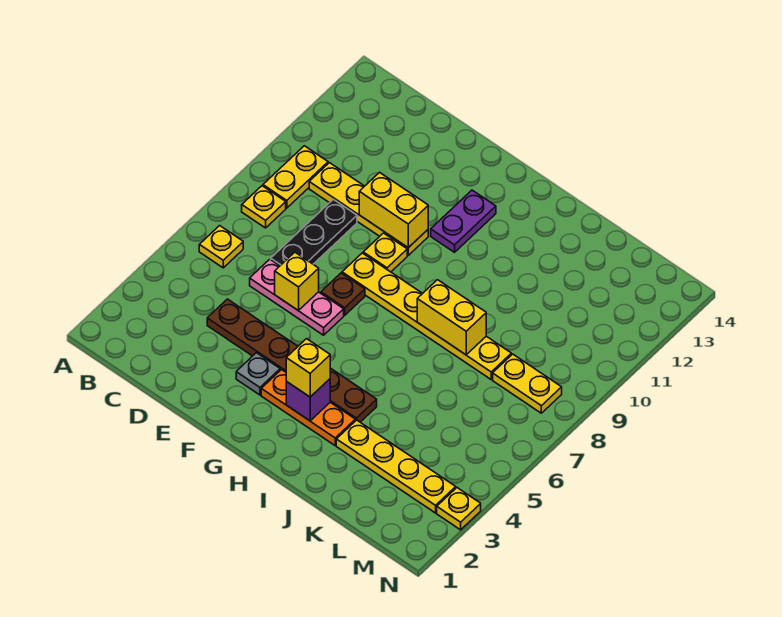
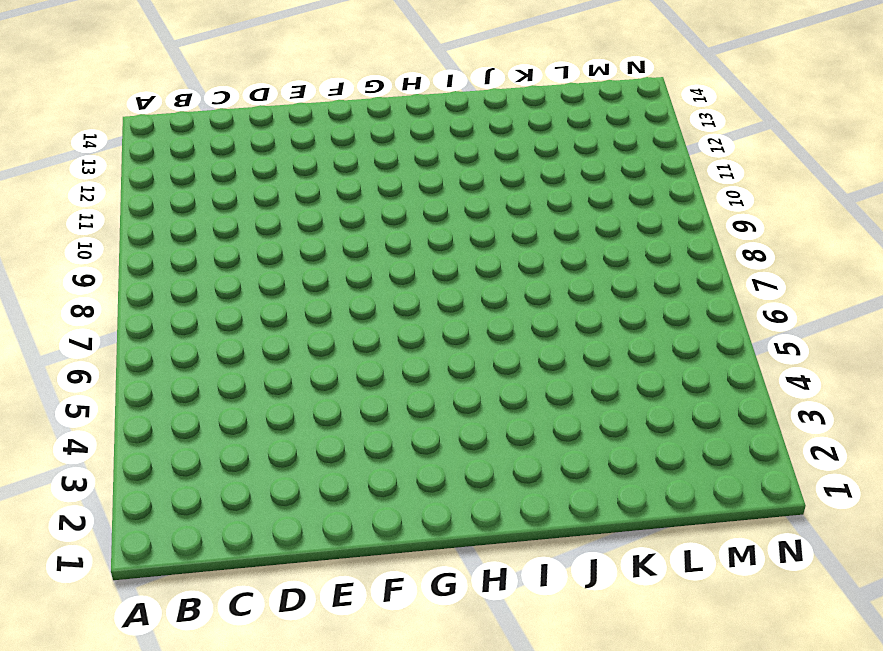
none -> yellow 1x1 plate [199,226,243,268]
none -> yellow 1x1 plate [242,186,286,228]
none -> yellow 1x2 plate [263,146,328,208]

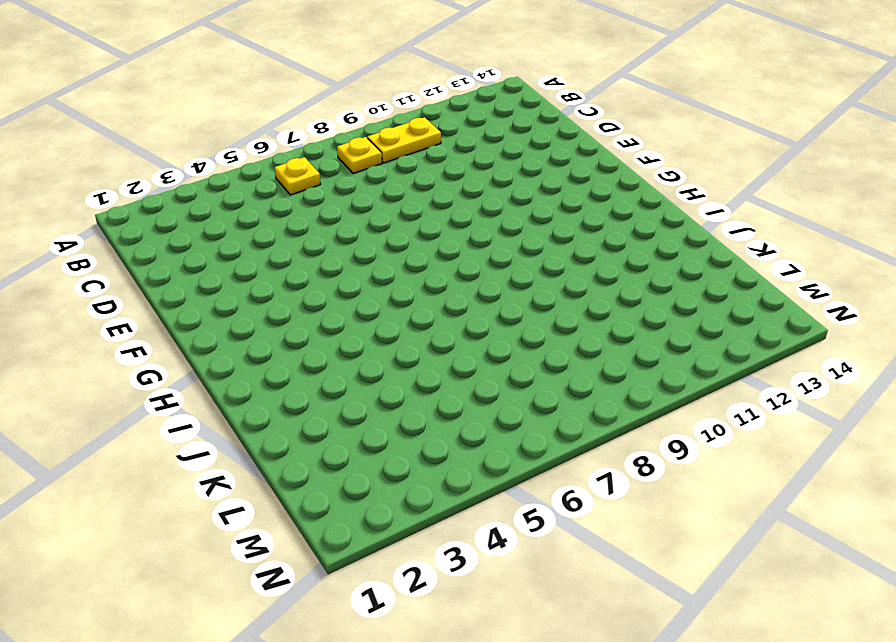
none -> yellow 1x4 plate [309,163,428,255]
none -> brown 1x6 plate [207,299,377,422]
none -> pink 1x3 plate [250,259,344,335]

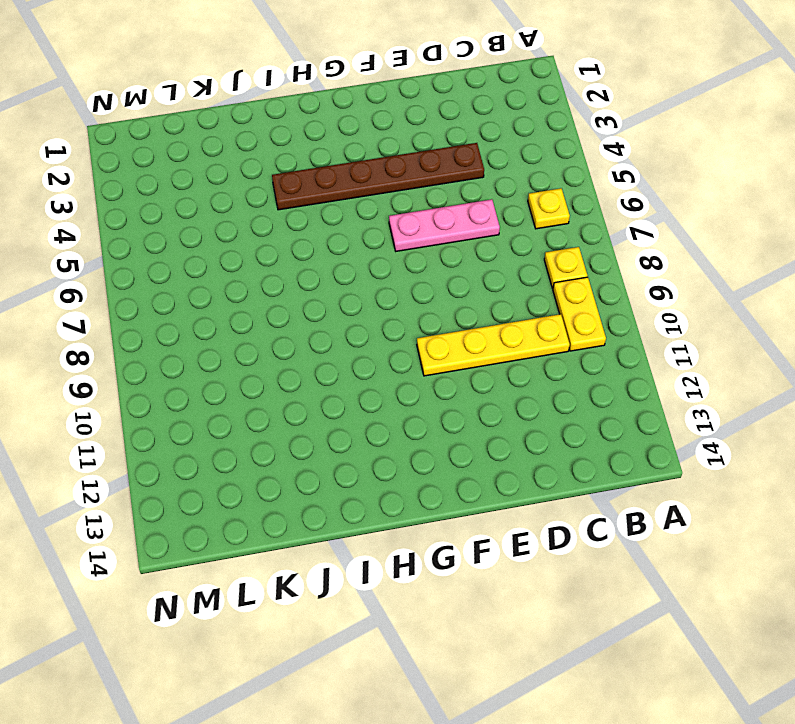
none -> black 1x3 plate [271,199,357,266]
none -> grey 1x1 plate [236,353,280,395]
none -> brown 1x1 plate [321,273,365,315]

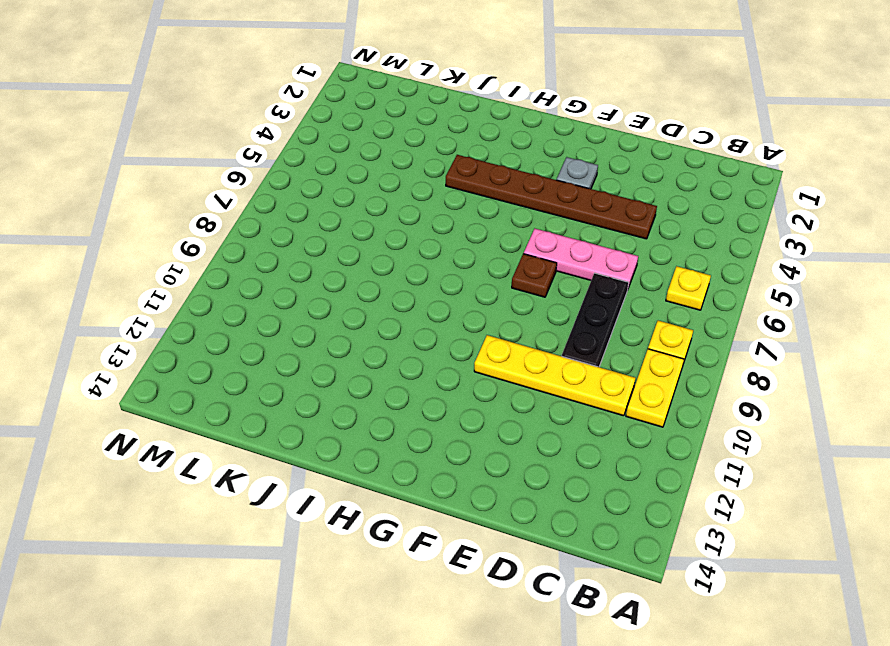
none -> yellow 1x6 plate [342,253,511,379]
none -> yellow 1x1 plate [363,233,407,272]
none -> orange 1x3 plate [261,370,355,445]

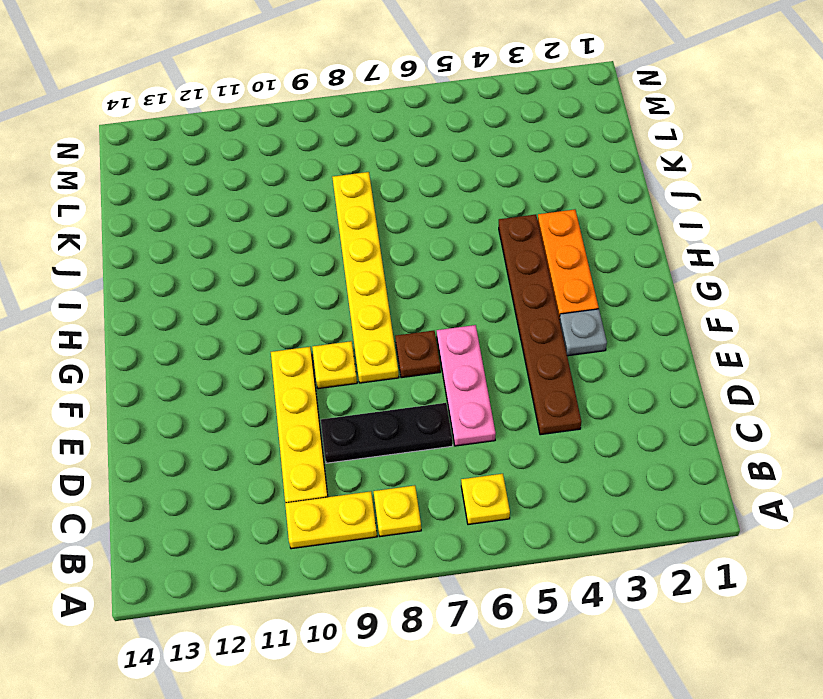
none -> purple 1x2 plate [431,190,496,252]
none -> yellow 1x4 plate [336,420,456,513]
none -> yellow 1x2 plate [493,354,562,413]

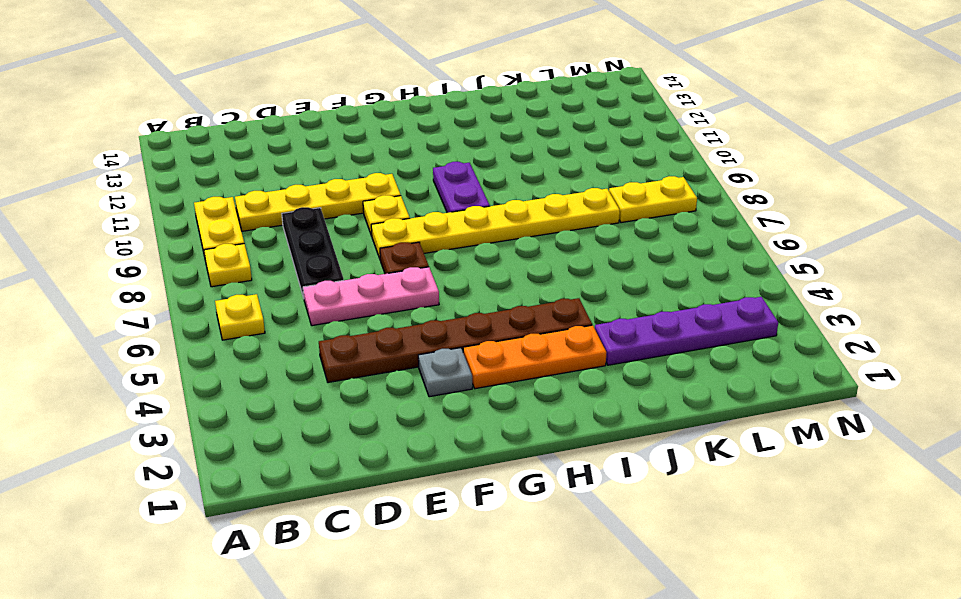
purple 1x2 plate [433,162,490,213] -> purple 1x2 plate moved to [431,190,496,252]
purple 1x4 plate [595,297,778,365] -> yellow 1x4 plate [336,420,456,513]
none -> yellow 1x1 plate [437,488,481,530]
none -> yellow 1x1 brick [275,252,319,310]
none -> yellow 1x2 brick [359,172,428,248]

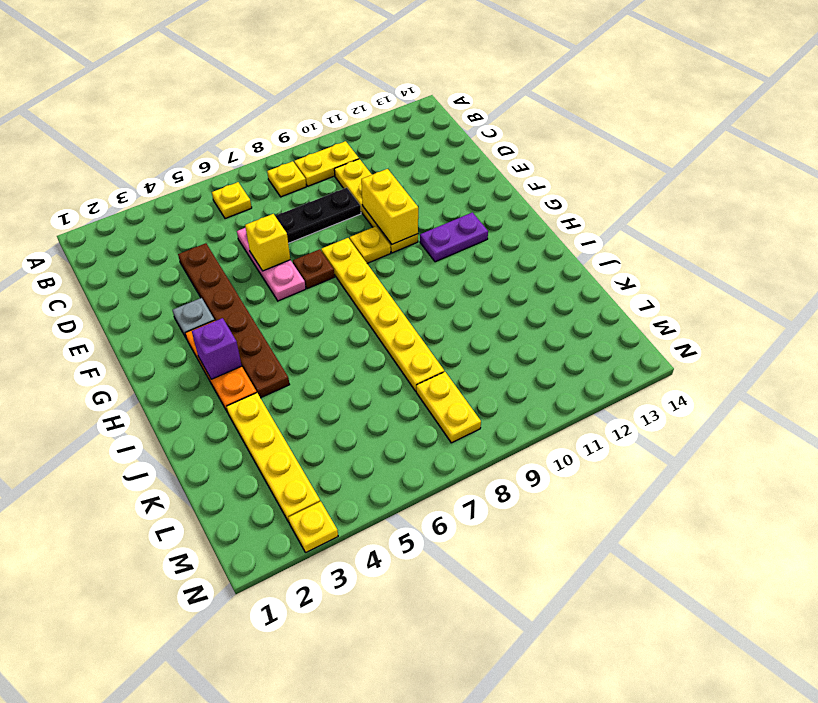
none -> yellow 1x2 brick [417,280,486,355]
none -> yellow 1x1 brick [286,339,330,397]

